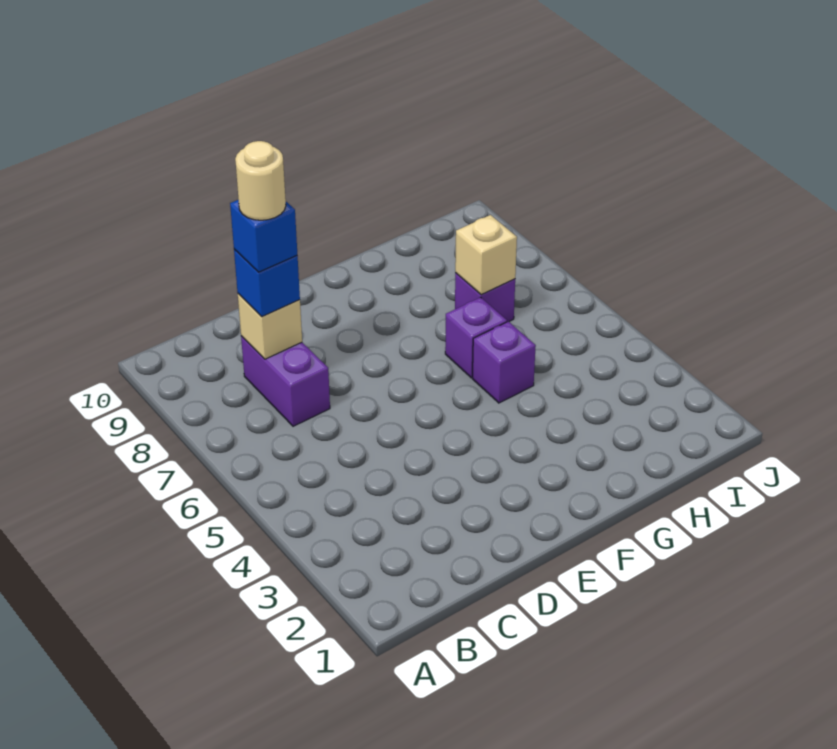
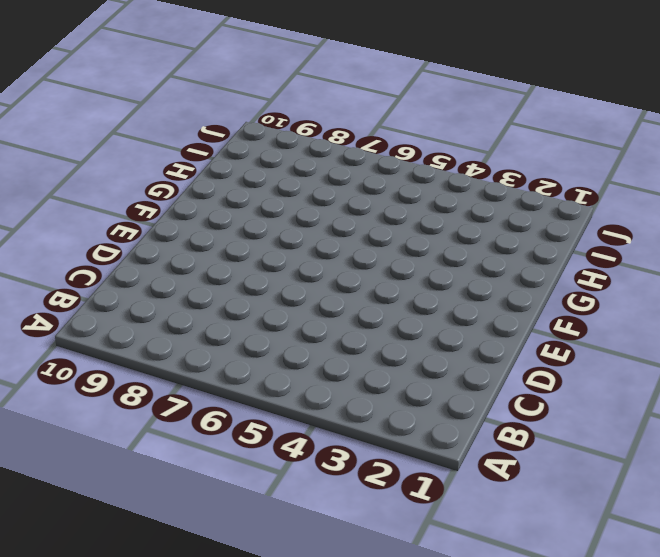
none -> purple 1x2 brick [241,336,330,426]
none -> purple 1x1 brick [472,322,536,403]

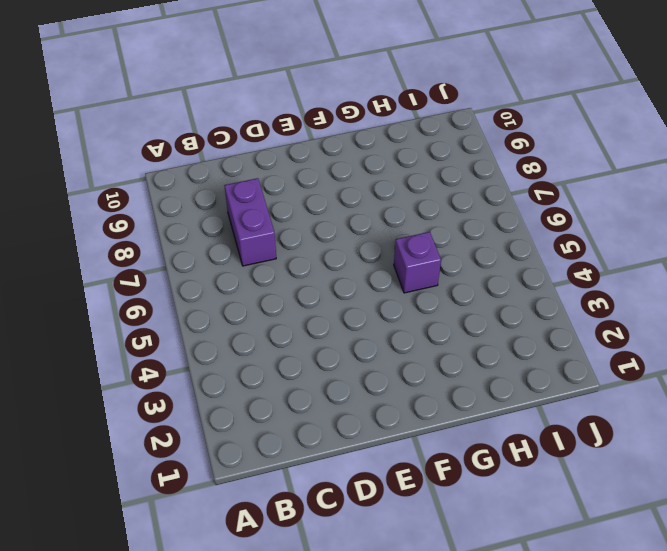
none -> purple 1x1 brick [445,297,507,378]
none -> purple 1x1 brick [455,273,515,322]

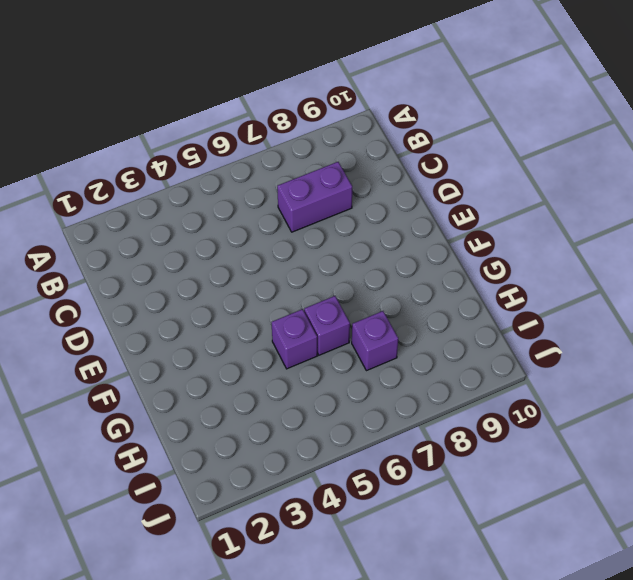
none -> tan 1x1 brick [238,294,302,359]
none -> tan 1x1 brick [455,215,517,295]

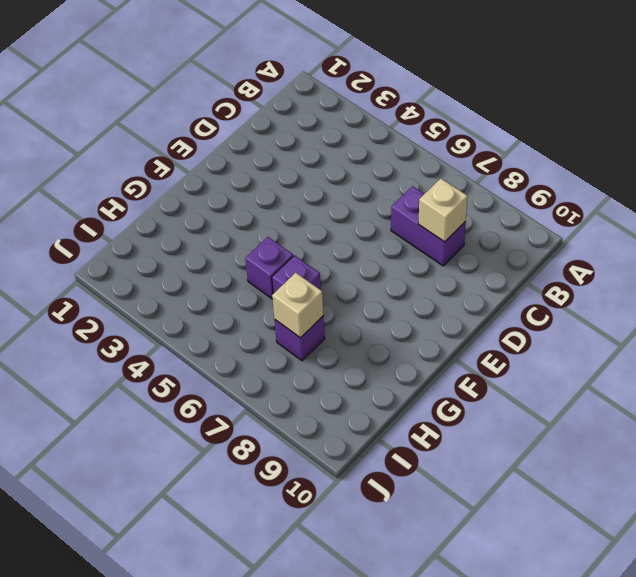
none -> blue 1x1 brick [234,249,300,317]
none -> blue 1x1 brick [230,200,297,272]

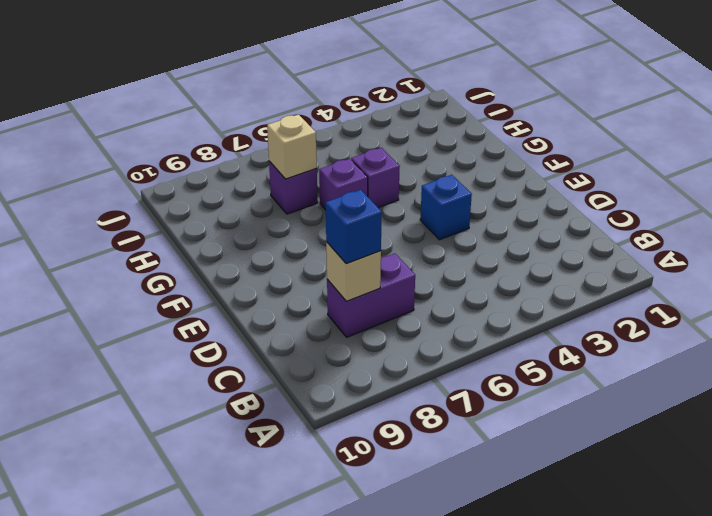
blue 1x1 brick [420,175,472,240] -> blue 1x1 brick moved to [230,200,297,272]
none -> tan 1x1 round brick [235,141,286,220]

